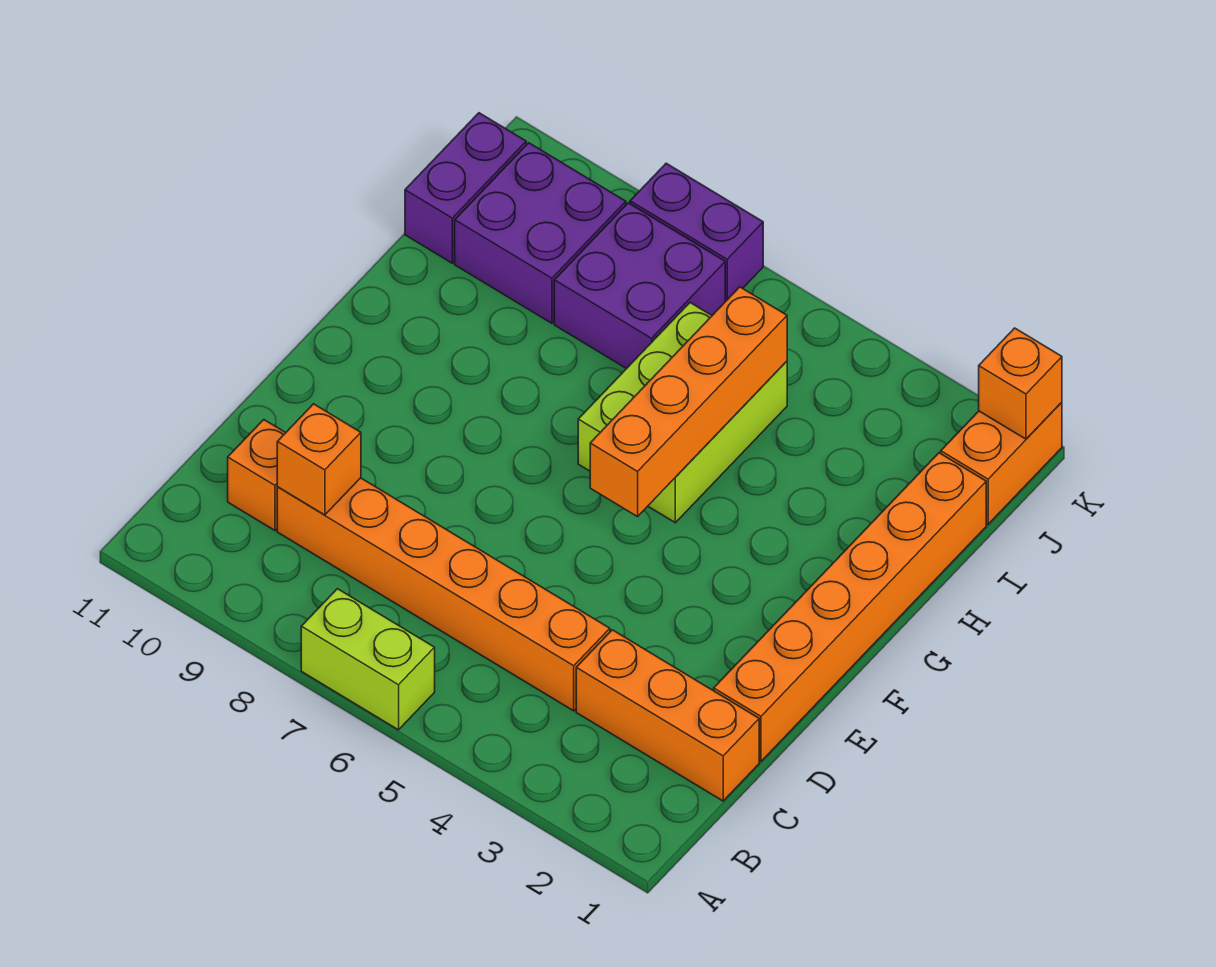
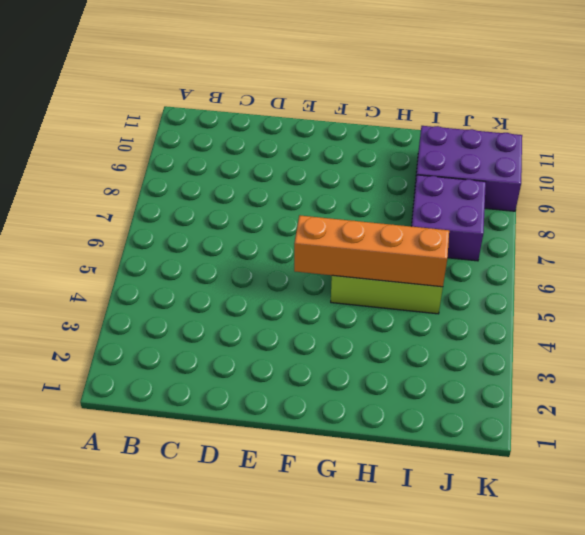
purple 2x3 brick [414,126,522,211] -> purple 2x2 brick [455,143,626,323]
none -> lime 1x2 brick [301,589,435,730]
none -> orange 1x3 brick [576,630,759,801]
none -> orange 1x6 brick [277,478,610,711]

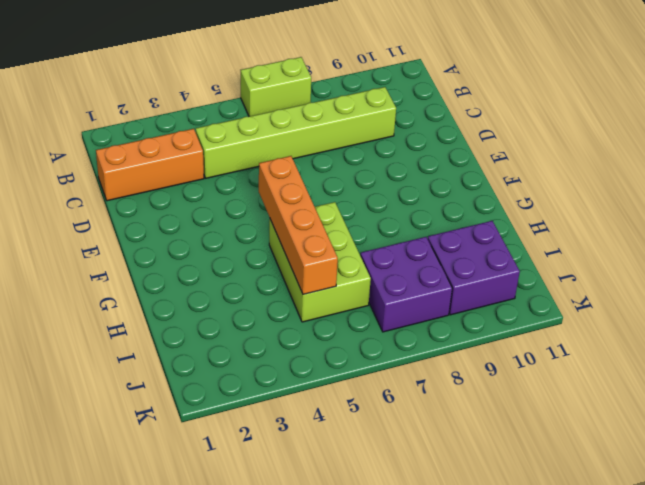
lime 1x6 brick [196,87,396,178] -> orange 1x6 brick [277,478,610,711]
none -> orange 1x1 brick [228,420,285,530]
none -> orange 1x6 brick [714,453,986,761]
none -> purple 1x2 brick [405,113,526,263]

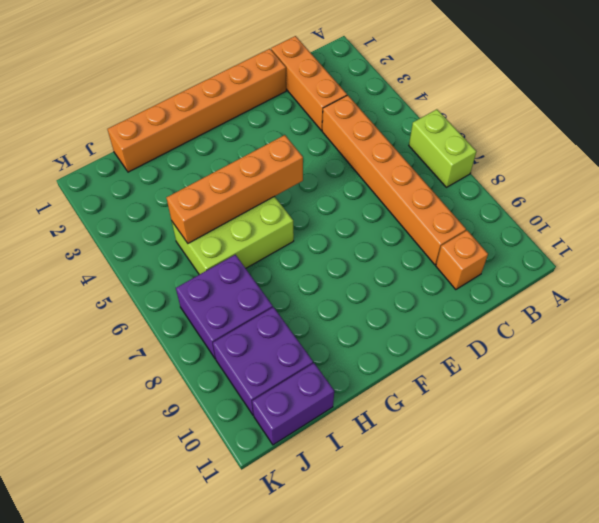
none -> orange 1x2 brick [941,402,1062,524]
none -> purple 1x2 brick [630,163,763,302]
none -> orange 1x1 brick [277,404,361,515]

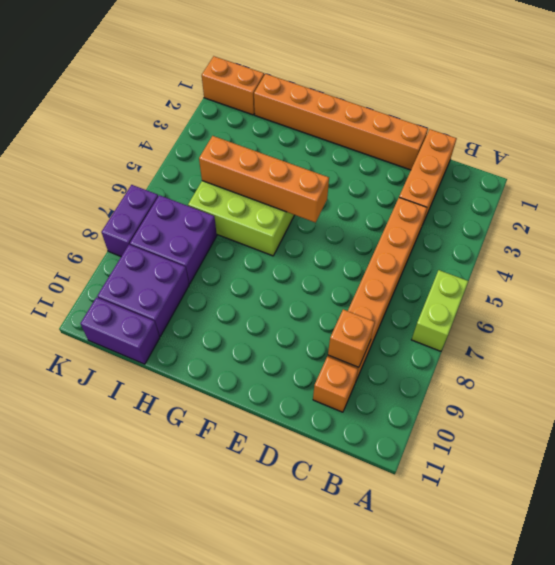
none -> orange 1x1 brick [979,328,1062,439]

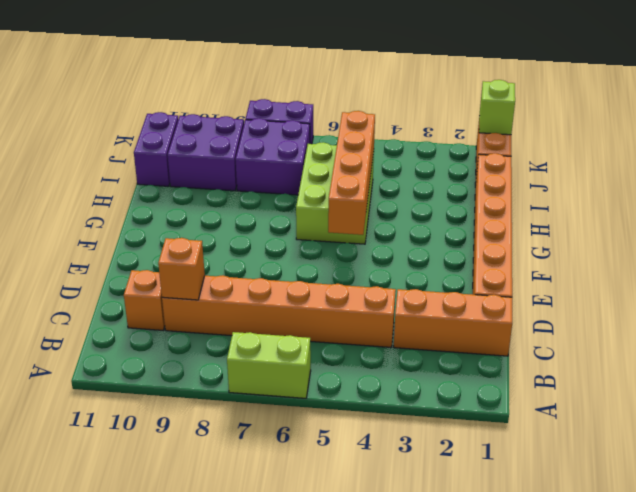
lime 1x1 brick [479,80,515,135] -> orange 1x1 brick [979,328,1062,439]

